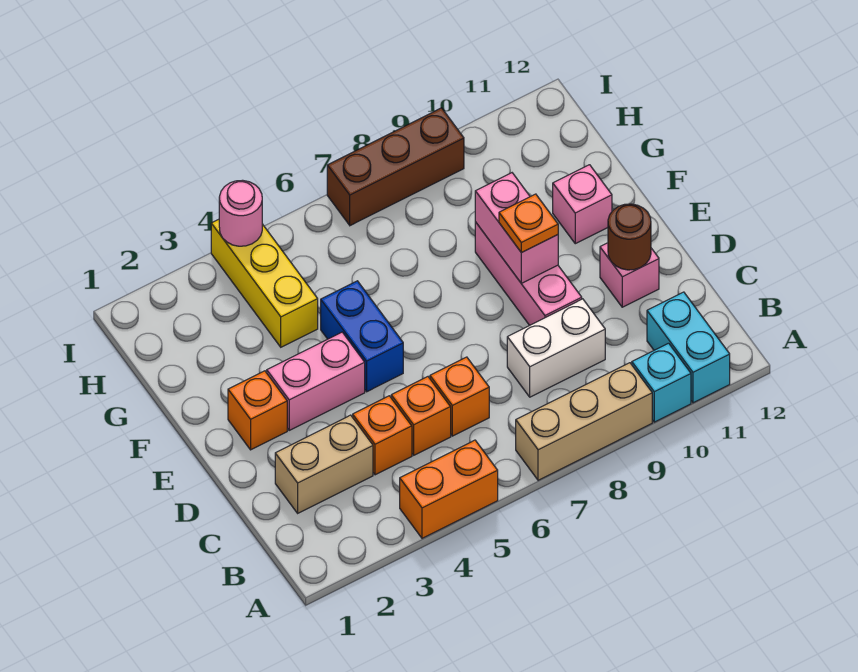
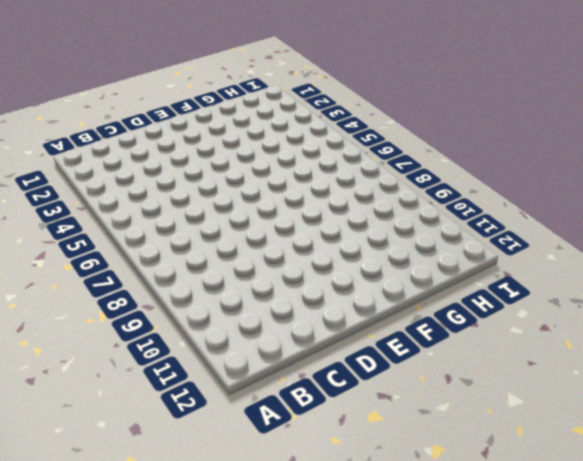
none -> orange 1x2 brick [400,440,498,538]
none -> tan 1x3 brick [516,363,652,480]
none -> cyan 1x1 brick [632,343,691,422]

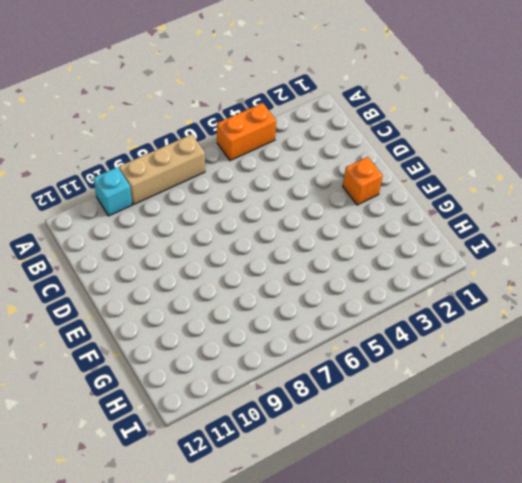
none -> cyan 1x2 brick [647,292,730,403]
none -> tan 1x2 brick [275,415,373,513]
none -> orange 1x1 brick [353,396,412,475]

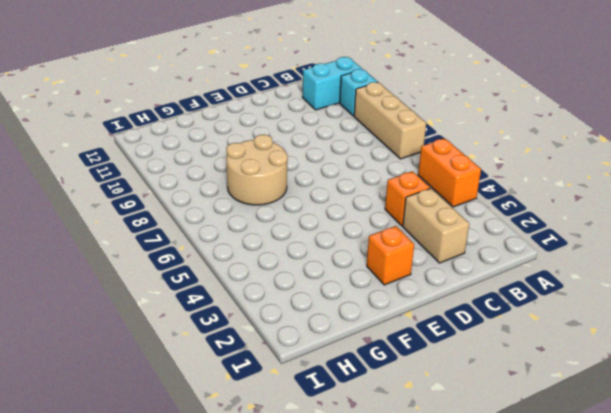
tan 2x2 round brick [226,135,288,205] -> none
none -> orange 1x1 brick [391,377,451,455]
none -> orange 1x1 brick [430,357,489,436]
none -> white 1x2 brick [507,299,605,397]

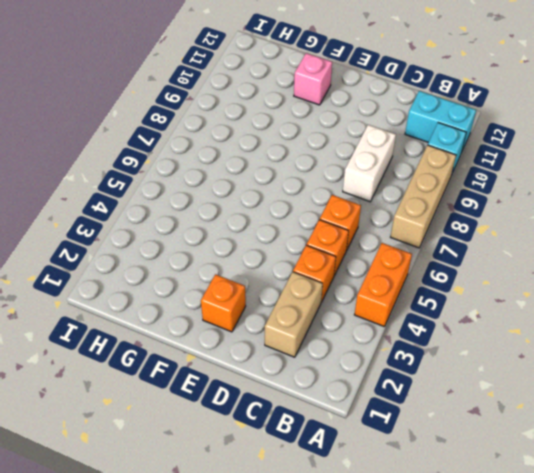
none -> pink 1x3 brick [475,222,582,325]
none -> pink 1x1 brick [600,243,659,307]
none -> pink 1x2 brick [267,332,365,430]

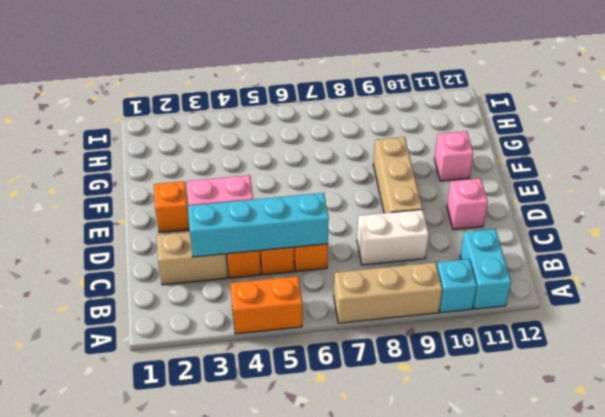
cyan 1x4 brick [188,193,329,257] -> none
tan 1x3 brick [373,137,422,213] -> pink 1x3 brick [475,222,582,325]
none -> blue 1x2 brick [321,281,403,392]
none -> yellow 1x3 brick [211,219,318,347]
none -> brown 1x3 brick [327,108,464,226]

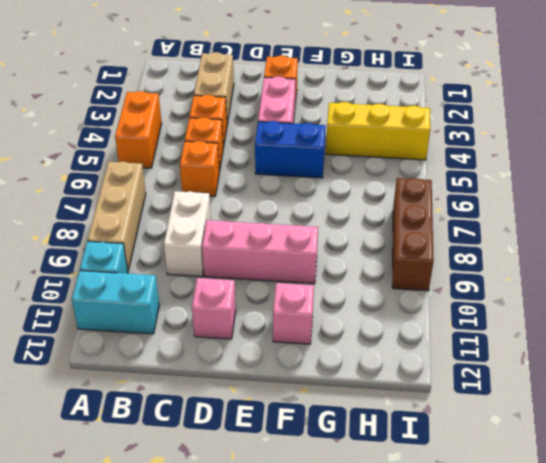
none -> brown 1x1 round brick [608,204,651,270]
none -> pink 1x2 brick [475,173,558,283]
none -> pink 1x1 round brick [219,180,262,246]

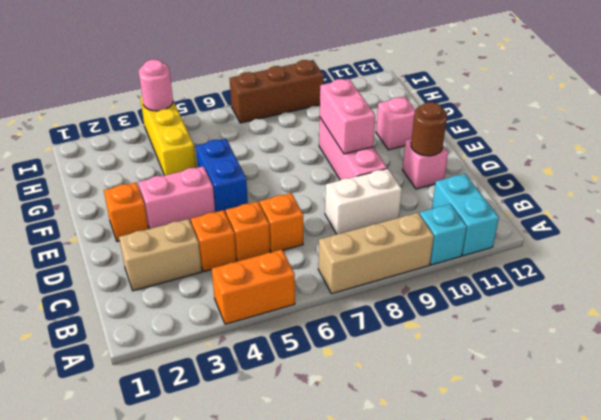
none -> orange 1x1 plate [499,194,558,253]

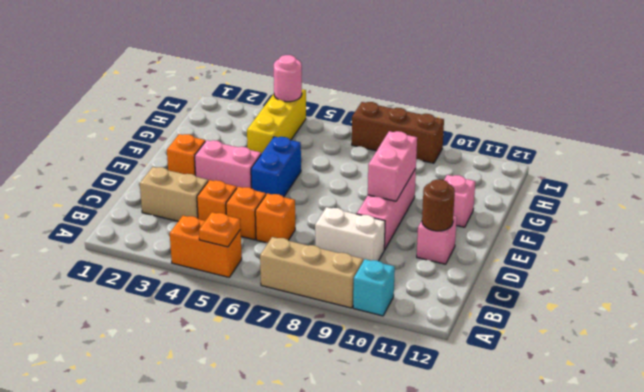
orange 1x1 plate [199,212,241,247] -> orange 1x1 plate moved to [499,194,558,253]
none -> cyan 1x2 brick [647,292,730,403]

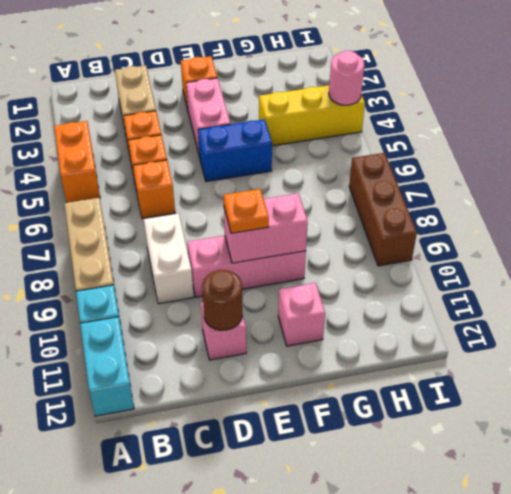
cyan 1x2 brick [80,317,134,416] -> cyan 1x2 brick turned to [647,292,730,403]

